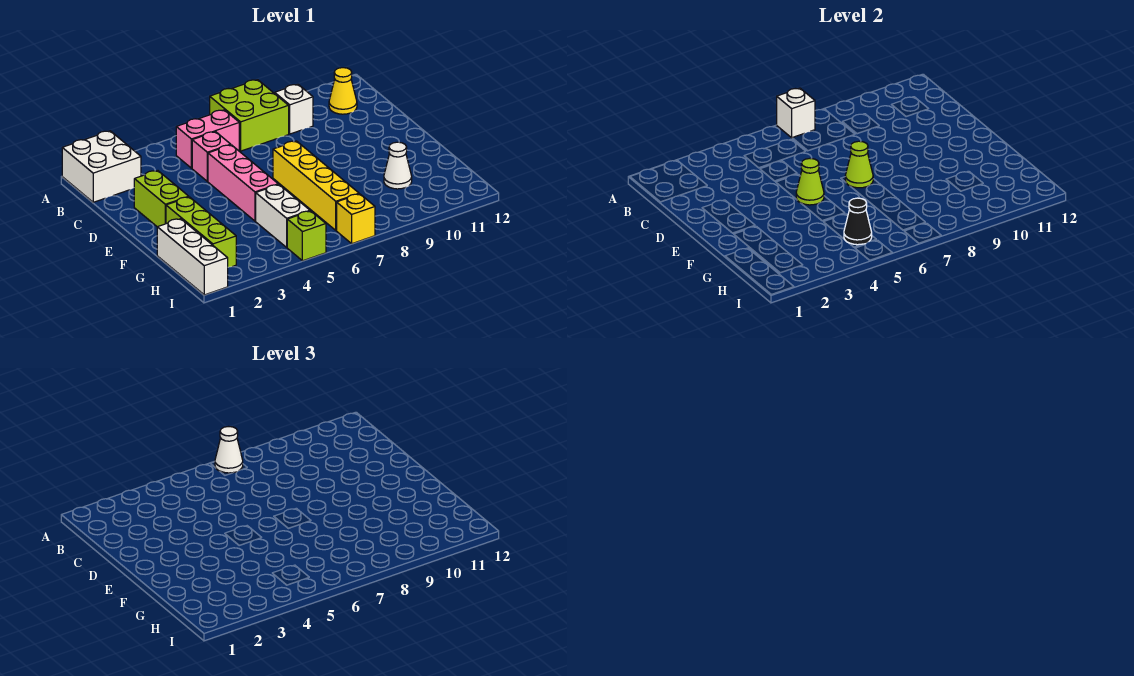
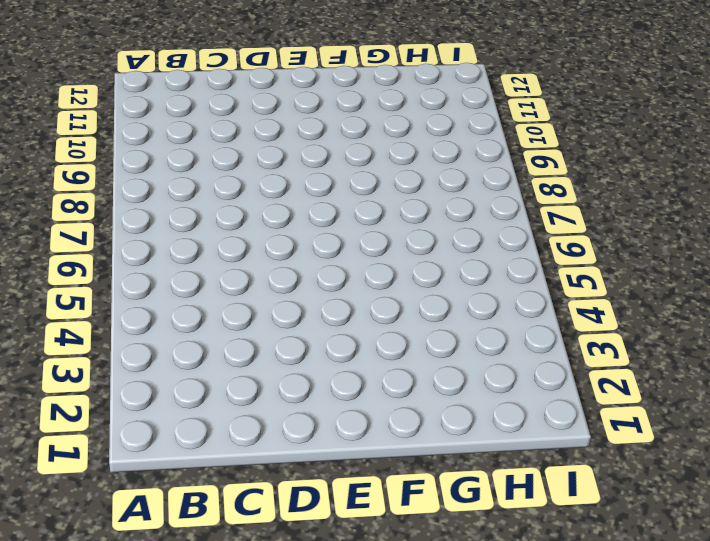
none -> white 2x2 brick [62,131,141,202]
none -> lime 2x2 brick [210,80,289,151]
none -> pink 1x2 brick [176,110,239,168]

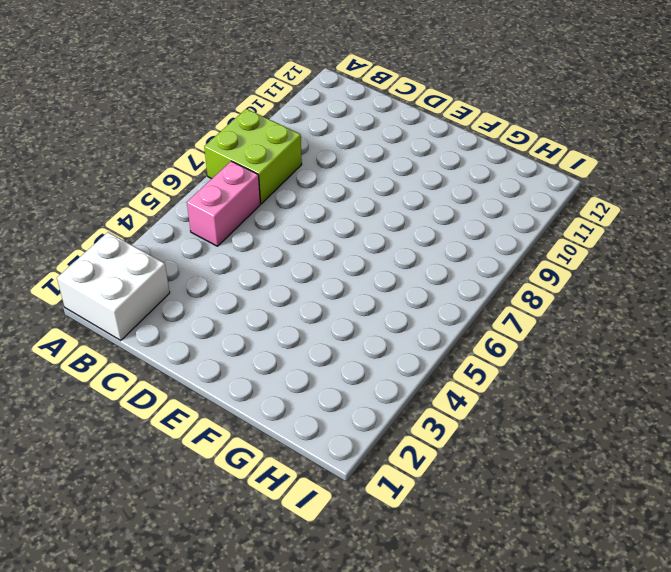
none -> white 1x1 brick [275,84,313,134]
none -> yellow 1x1 cone [329,68,357,114]
none -> pink 1x1 brick [192,132,231,181]

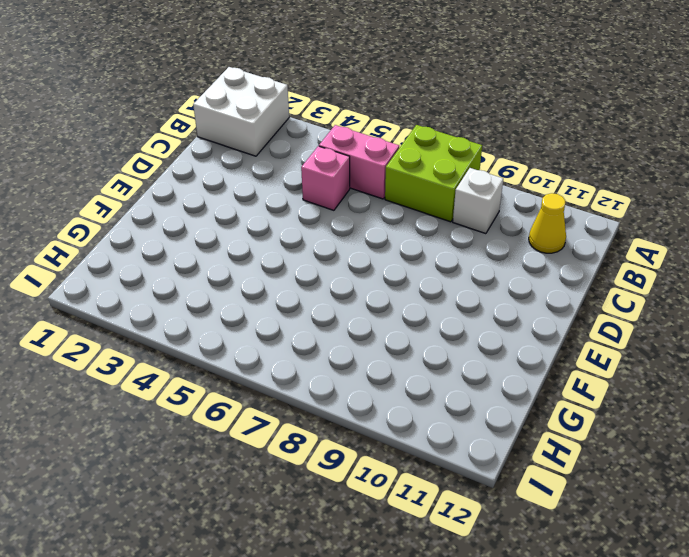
none -> lime 1x2 brick [134,171,189,227]
none -> pink 1x3 brick [208,145,278,221]
none -> yellow 1x4 brick [273,141,359,230]

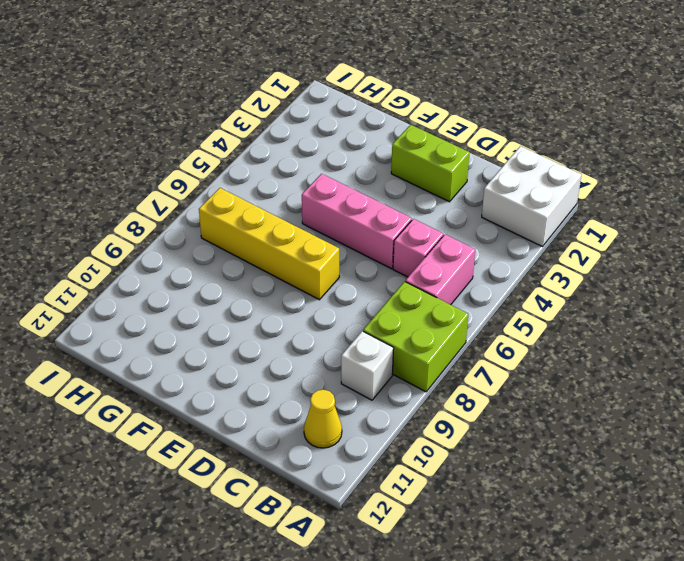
none -> lime 1x3 brick [166,197,236,267]
none -> white 1x3 brick [157,219,228,295]
none -> white 1x2 brick [256,185,310,247]

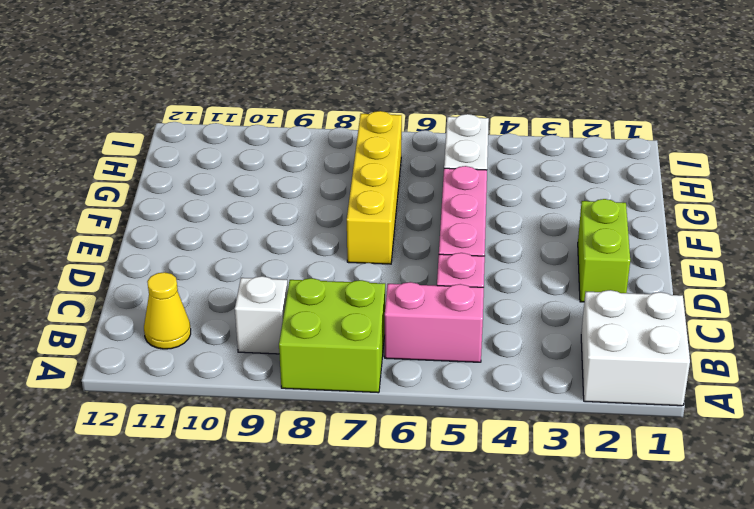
none -> lime 1x3 brick [166,197,236,267]
none -> white 1x3 brick [157,219,228,295]
none -> white 1x1 cone [384,142,412,189]

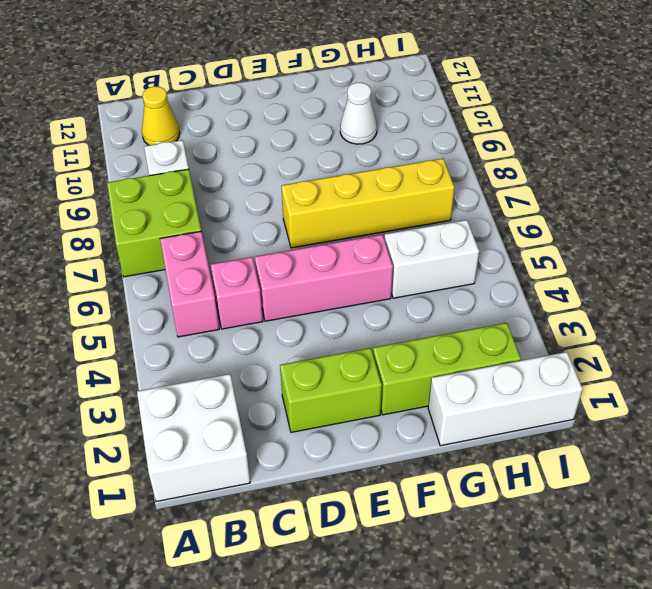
none -> lime 1x1 brick [287,211,326,261]
none -> yellow 1x1 brick [337,194,375,244]
none -> white 1x1 brick [777,88,815,138]

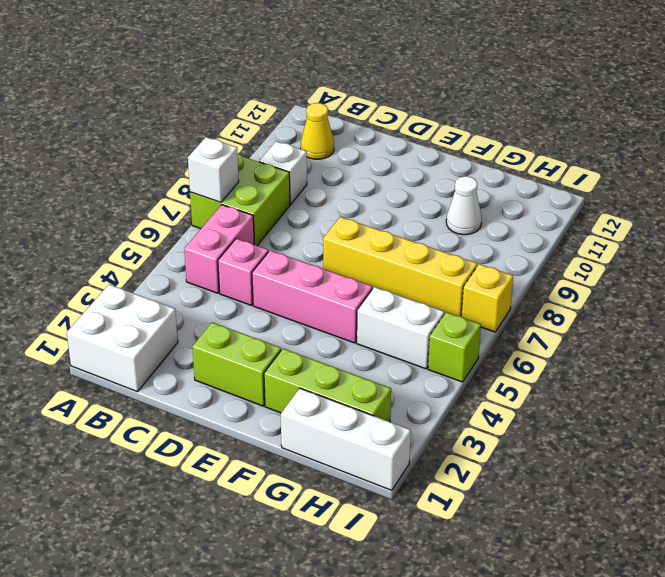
none -> lime 1x1 cone [796,158,824,205]
none -> lime 1x1 cone [845,141,873,188]
none -> black 1x1 cone [844,198,872,245]

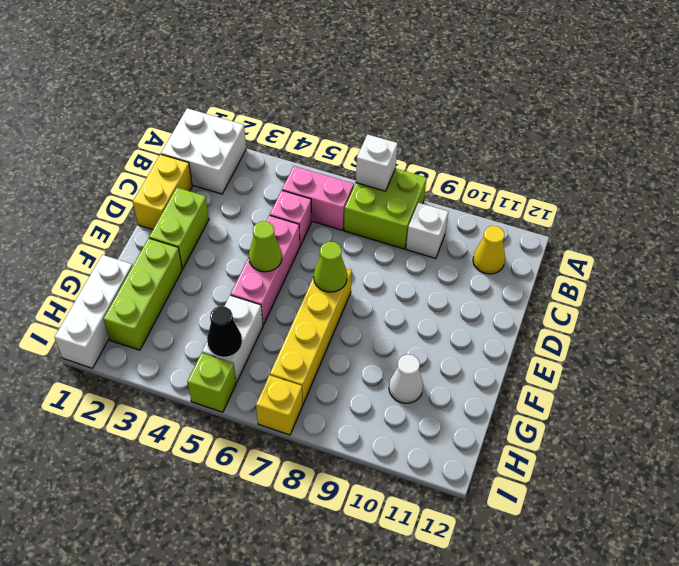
yellow 1x2 brick [133,154,192,230] -> none
none -> white 1x1 cone [215,427,243,473]

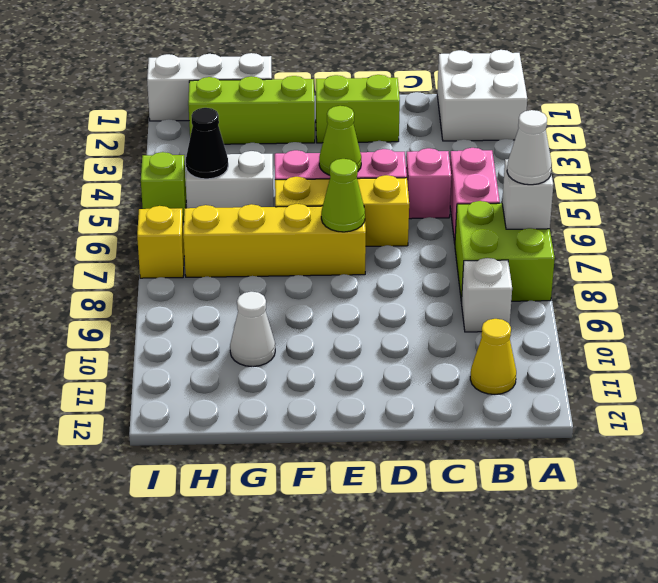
yellow 1x3 brick [275,175,409,246] -> none

